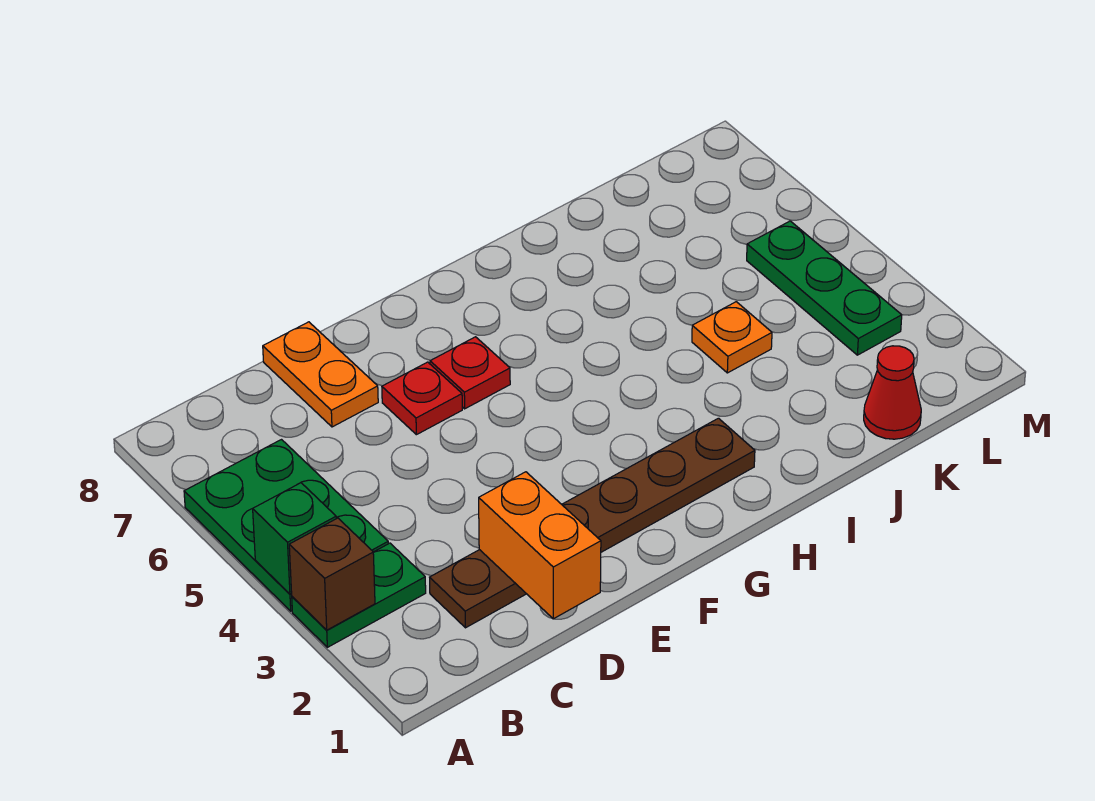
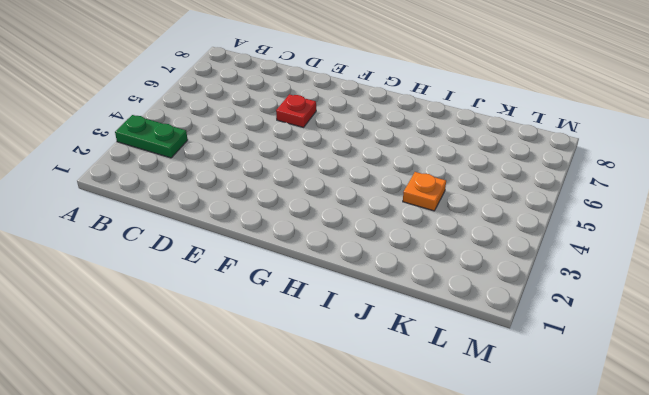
none -> green 2x3 plate [184,440,388,611]
none -> brown 1x6 plate [430,418,755,628]
none -> orange 1x2 plate [263,322,378,427]

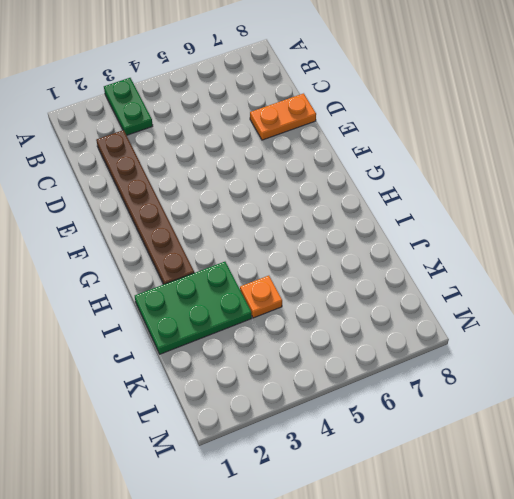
green 2x3 plate [135,262,252,354] -> green 2x3 plate moved to [184,440,388,611]
none -> red 1x1 plate [382,362,462,435]
none -> red 1x1 plate [430,337,510,409]
none -> red 1x1 cone [864,346,921,439]

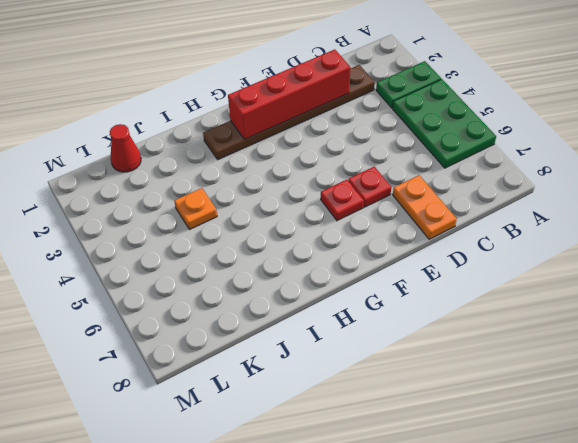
red 1x4 brick [228,49,351,139] -> orange 1x2 brick [479,472,601,619]
none -> green 1x3 plate [747,221,902,355]
none -> brown 1x1 brick [289,518,375,630]
none -> green 1x1 brick [253,483,336,594]

